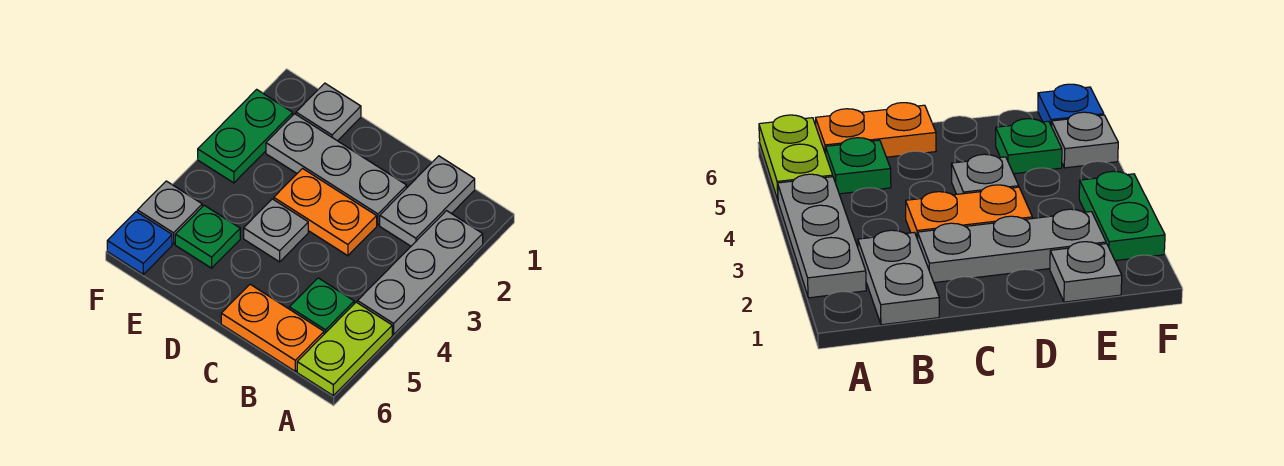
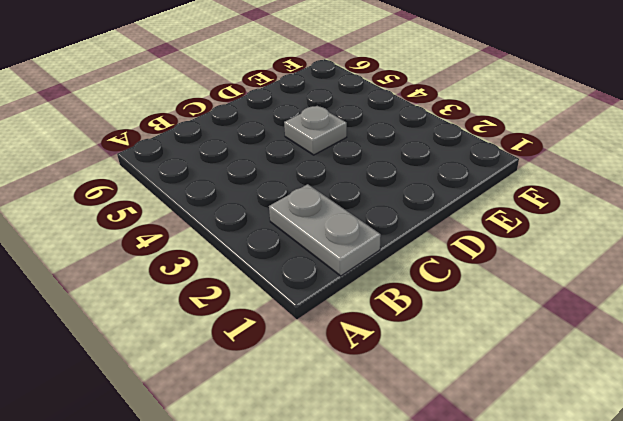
none -> grey 1x3 plate [357,211,483,335]
none -> lime 1x2 plate [297,302,392,395]
none -> green 1x1 plate [289,278,354,334]

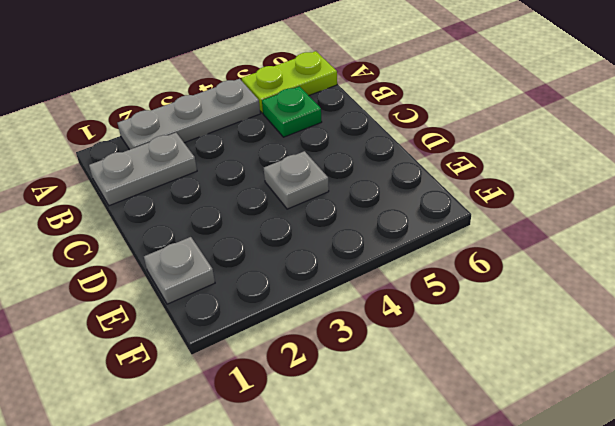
none -> orange 1x2 plate [221,284,324,371]
none -> grey 1x3 plate [266,114,407,225]
none -> orange 1x2 plate [274,169,377,256]

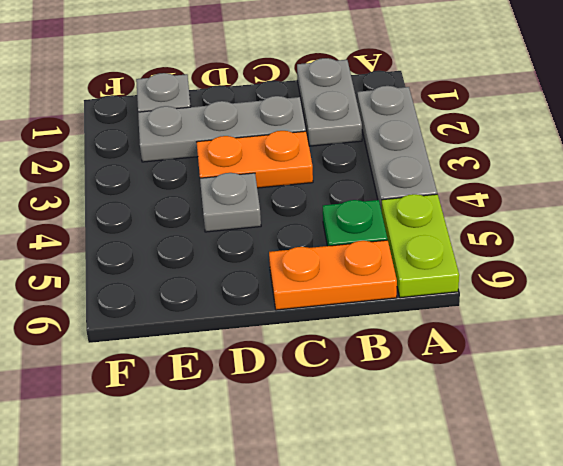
none -> green 1x1 plate [175,205,240,268]
none -> green 1x2 plate [198,89,293,183]
none -> grey 1x1 plate [137,181,202,244]

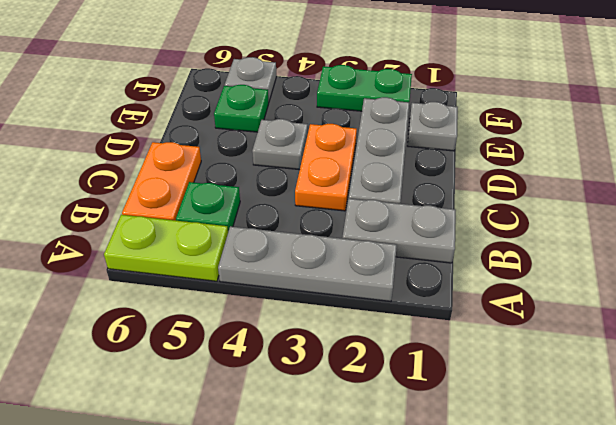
none -> blue 1x1 plate [107,212,172,274]

